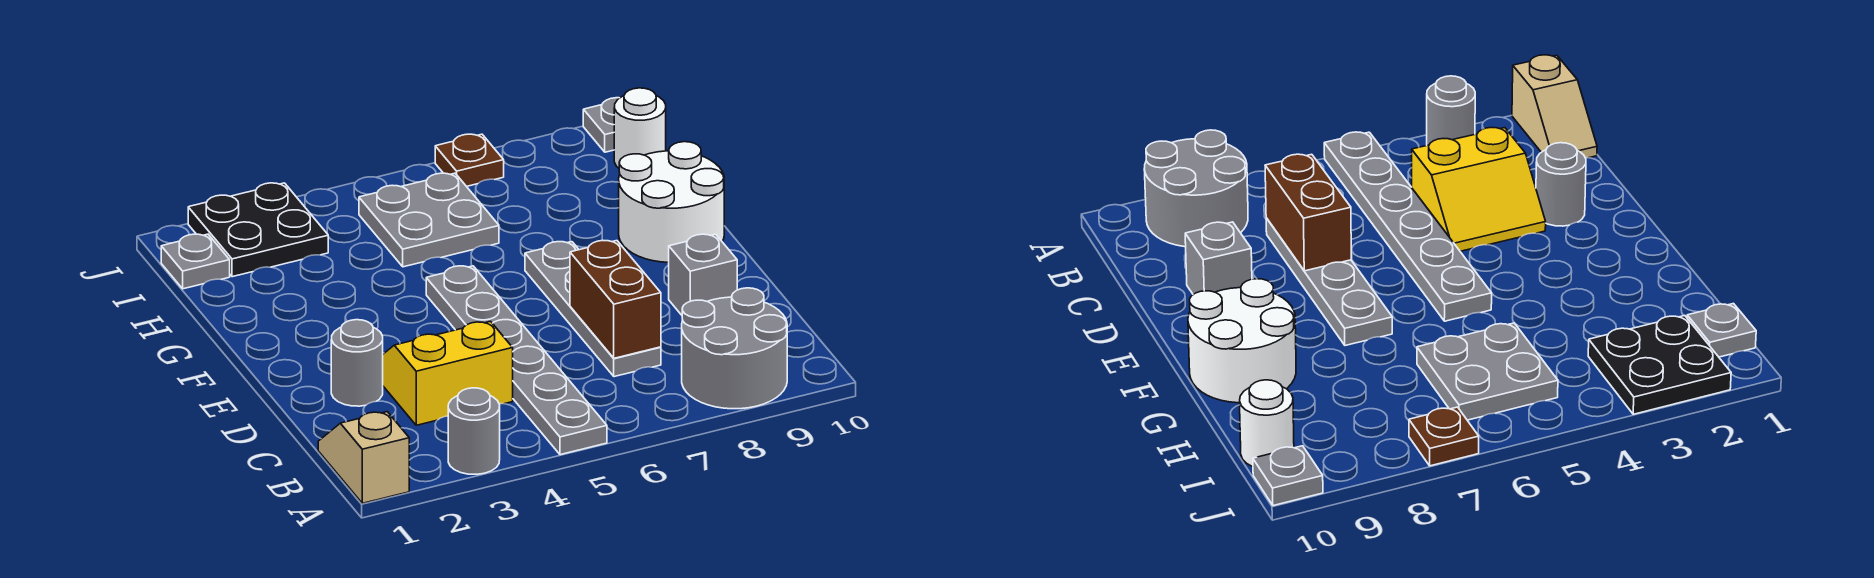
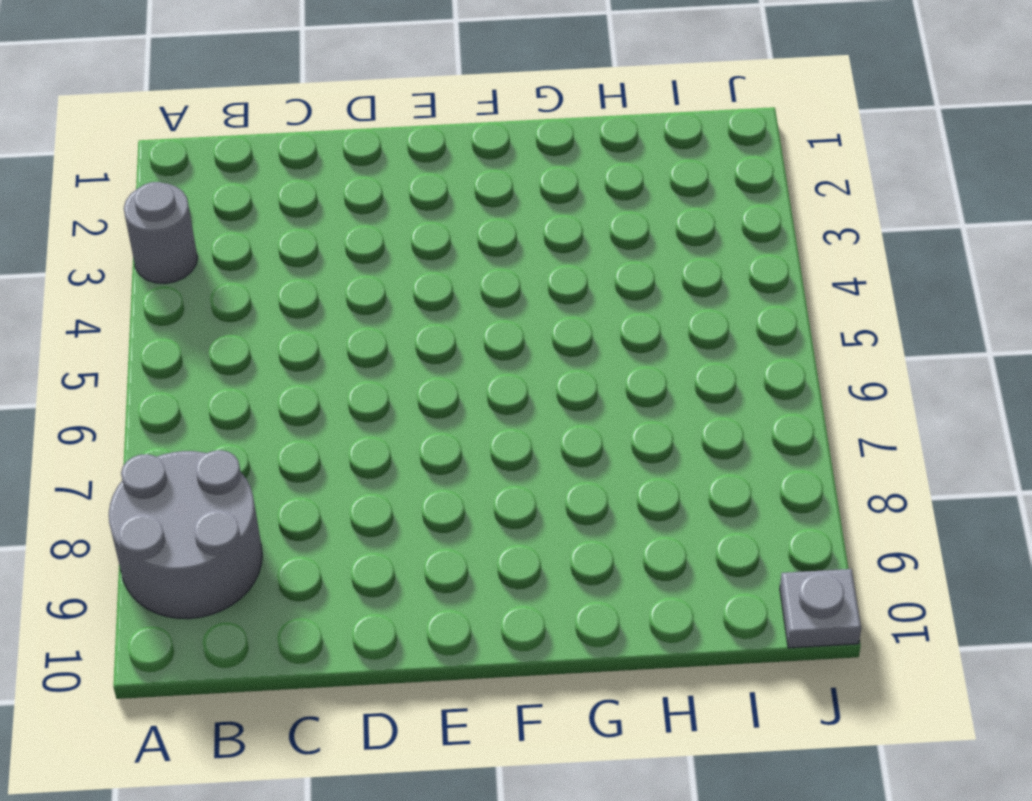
none -> tan 1x2 slope [318,412,409,503]
none -> grey 1x6 plate [426,266,607,455]
none -> yellow 2x2 slope [383,321,513,425]

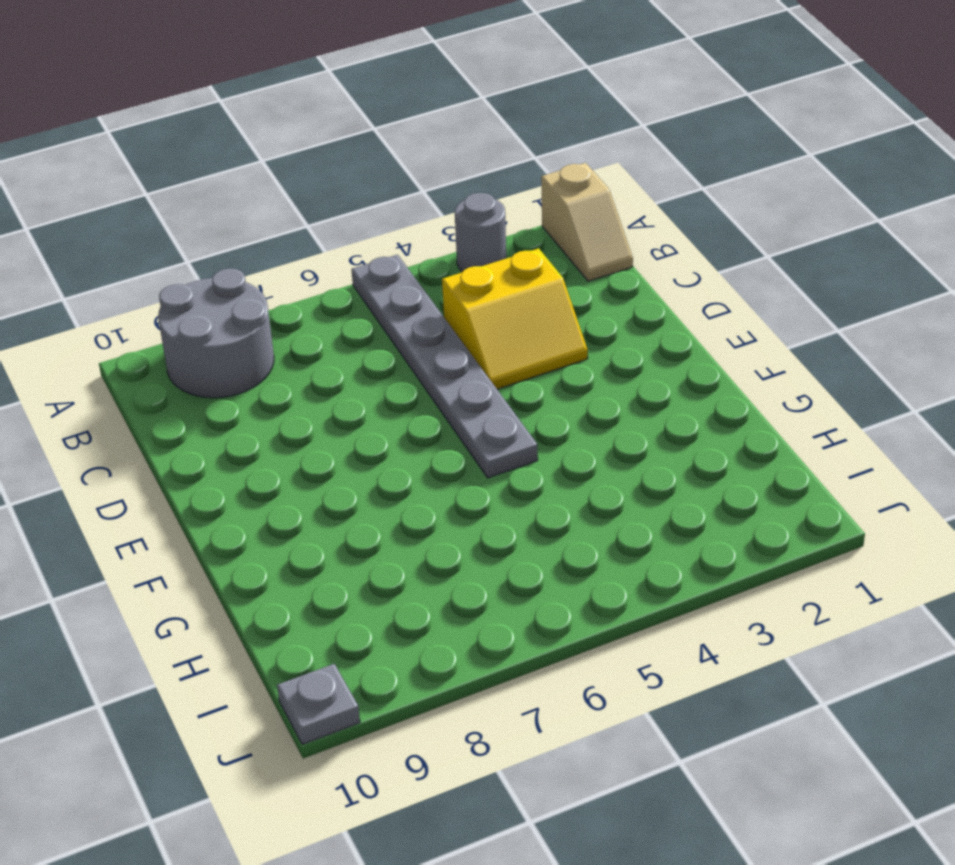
none -> grey 1x4 plate [525,242,661,377]
none -> grey 1x1 round brick [331,320,383,406]
none -> grey 1x1 brick [669,234,737,315]

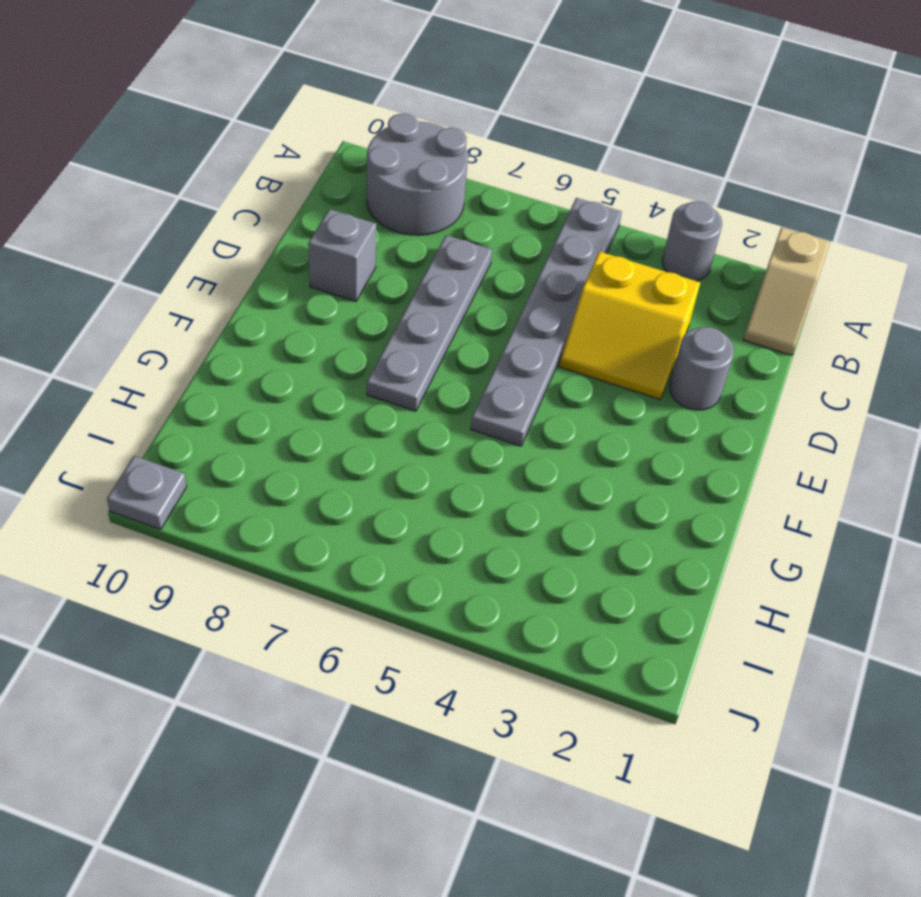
none -> white 2x2 round brick [619,142,724,262]
none -> grey 2x2 plate [359,173,499,267]
none -> grey 1x1 plate [161,234,230,289]

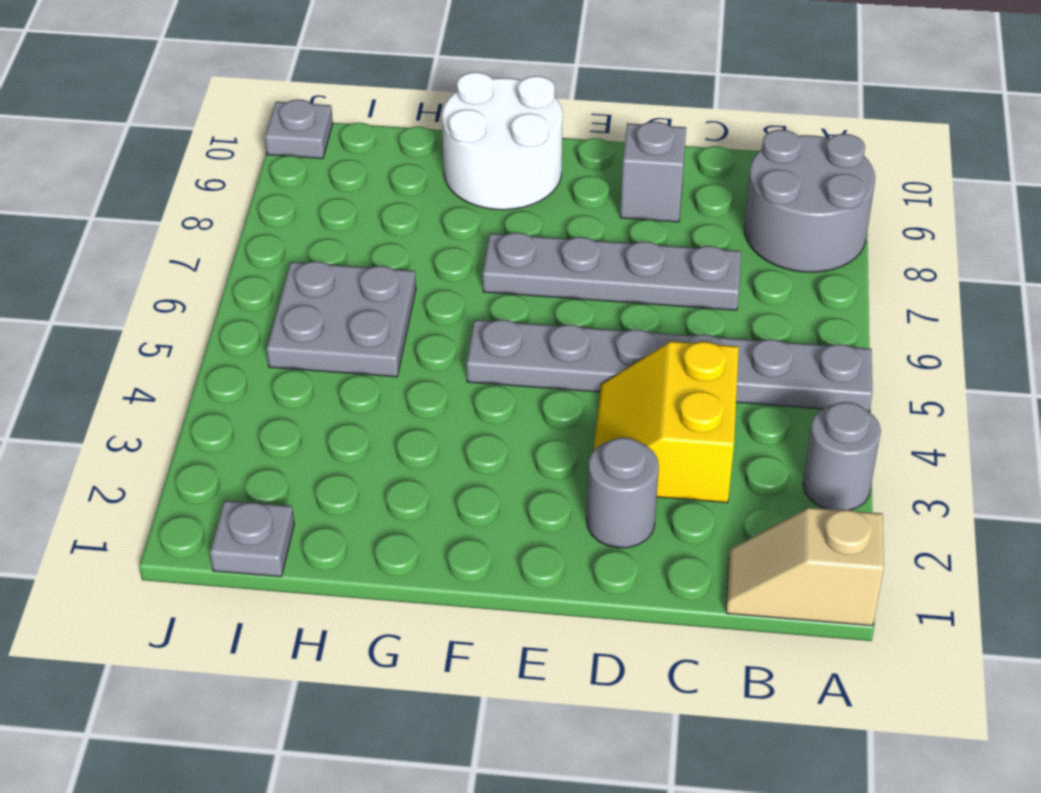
none -> black 2x2 plate [188,183,328,277]
none -> white 1x1 round brick [614,88,666,168]
none -> brown 1x1 plate [435,134,504,186]

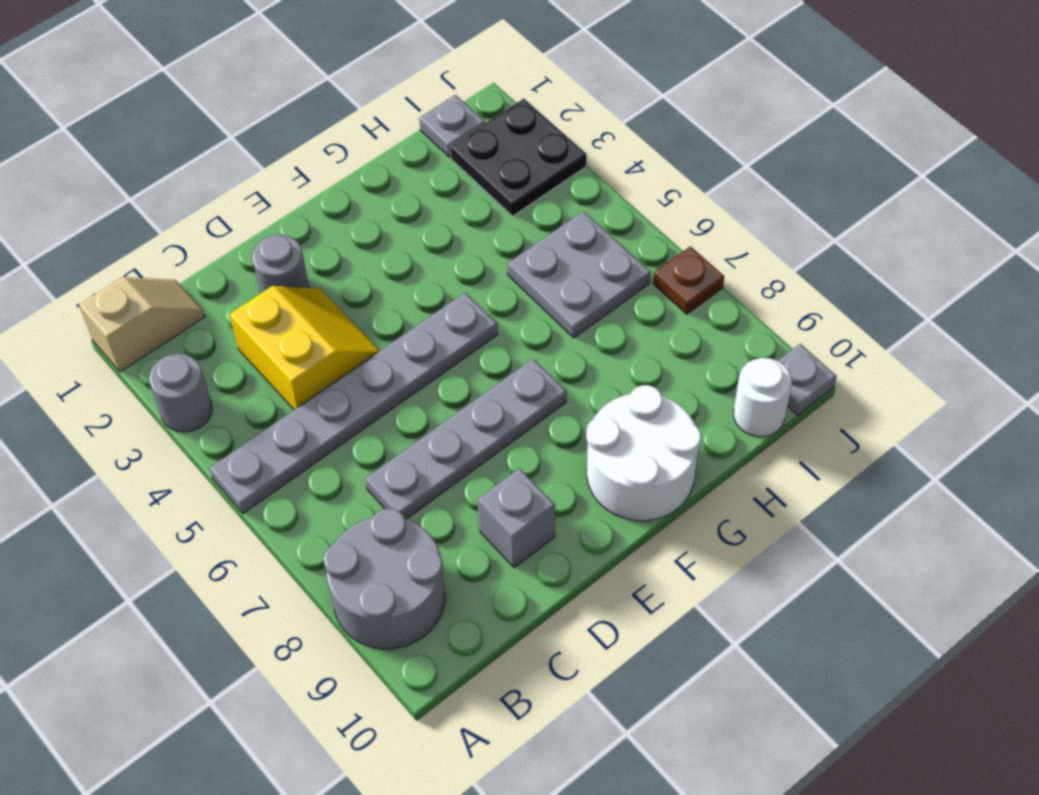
none -> brown 1x2 brick [570,241,661,358]

